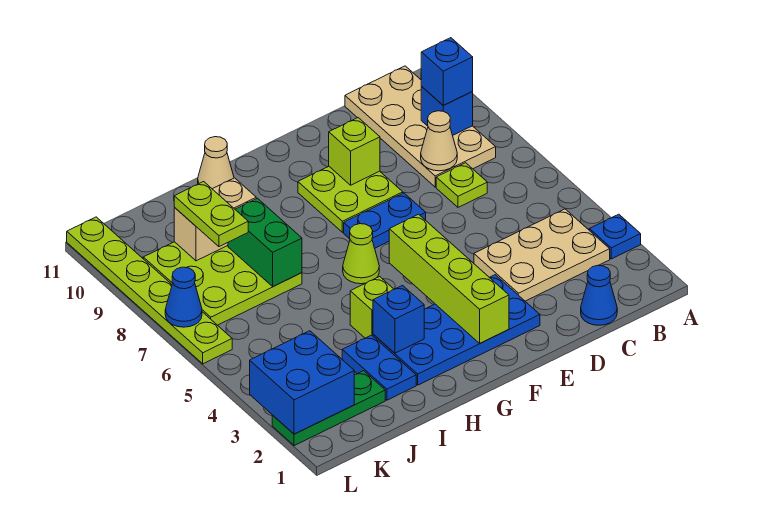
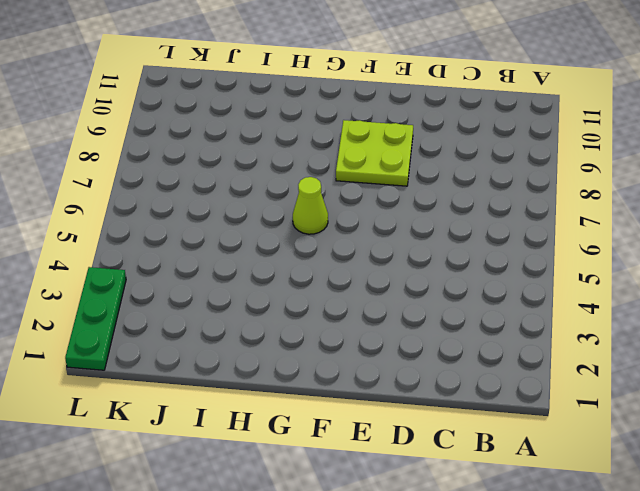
green 1x3 plate [65,267,126,370] -> green 1x3 plate turned to [272,371,385,446]
none -> blue 1x1 plate [589,214,641,259]
none -> tan 2x3 plate [474,209,610,301]
none -> tan 2x4 plate [345,66,496,187]

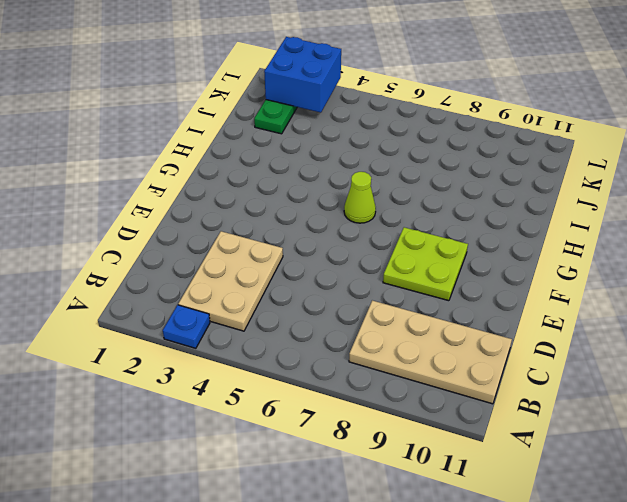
none -> blue 1x1 cone [581,265,617,325]
none -> lime 1x1 plate [436,163,487,207]
none -> blue 2x4 plate [373,275,540,385]

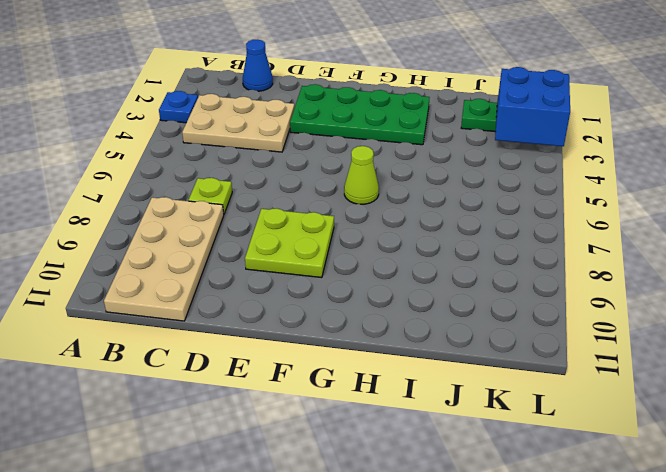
green 2x4 plate [290,84,430,145] -> blue 2x4 plate [373,275,540,385]
none -> blue 1x2 plate [344,193,426,248]
none -> lime 1x1 brick [350,277,394,338]
none -> tan 1x1 cone [198,137,234,189]

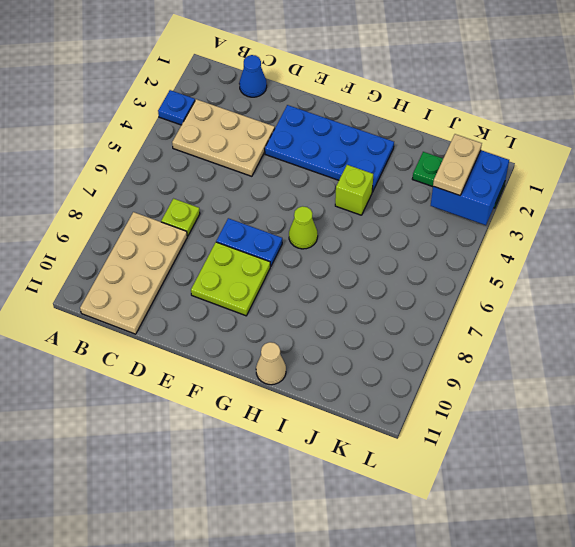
tan 1x2 plate [433,134,482,195] -> none
none -> blue 1x2 plate [342,335,416,400]
none -> lime 3x3 plate [143,242,302,325]
none -> lime 1x6 plate [67,217,232,364]

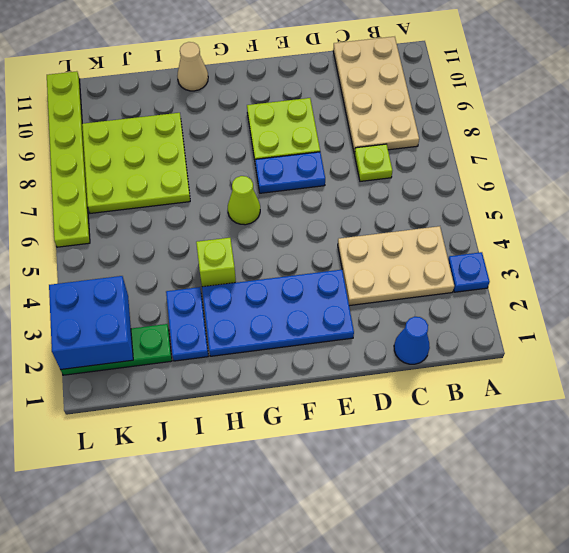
none -> blue 1x1 brick [421,87,473,135]
none -> tan 1x1 cone [421,111,457,171]
none -> lime 1x1 brick [329,118,380,185]

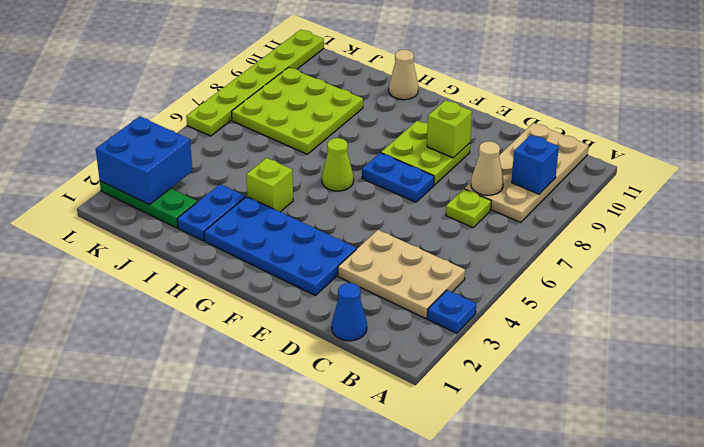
none -> lime 1x4 brick [389,214,509,343]
none -> blue 1x1 brick [373,286,424,353]
none -> green 1x2 brick [228,198,302,287]

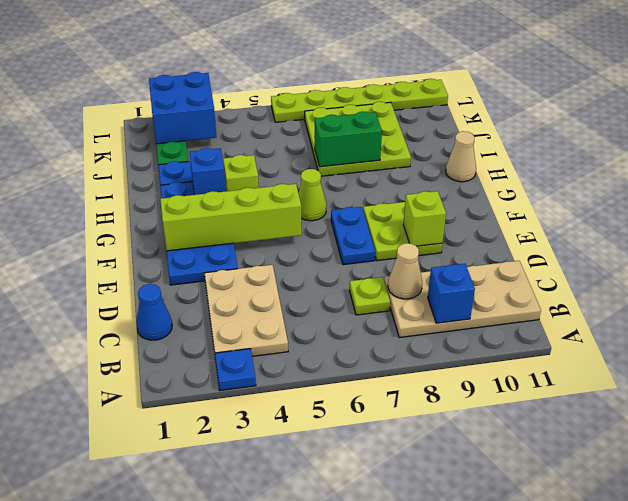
none -> tan 1x2 brick [174,178,256,261]
none -> blue 1x1 cone [165,267,202,327]
none -> blue 1x1 brick [421,38,473,105]

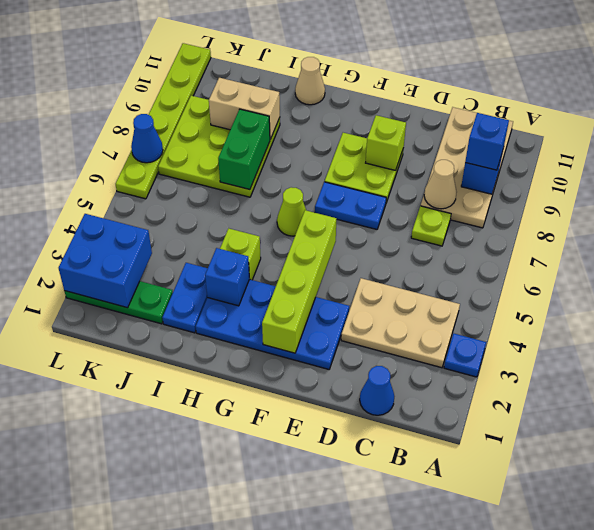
none -> lime 1x2 plate [174,182,248,247]

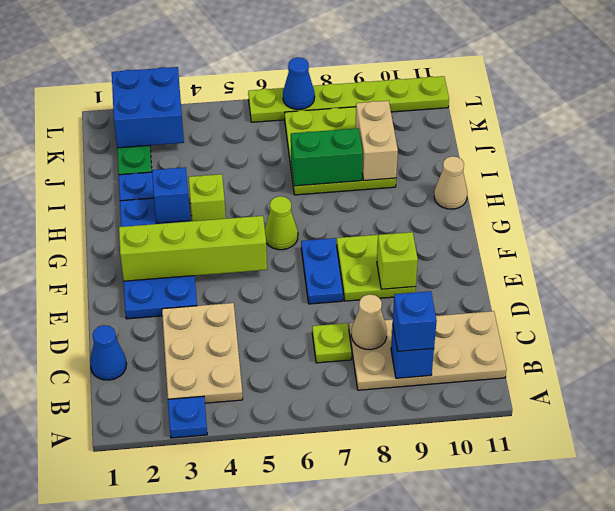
none -> lime 1x2 plate [174,182,248,247]

